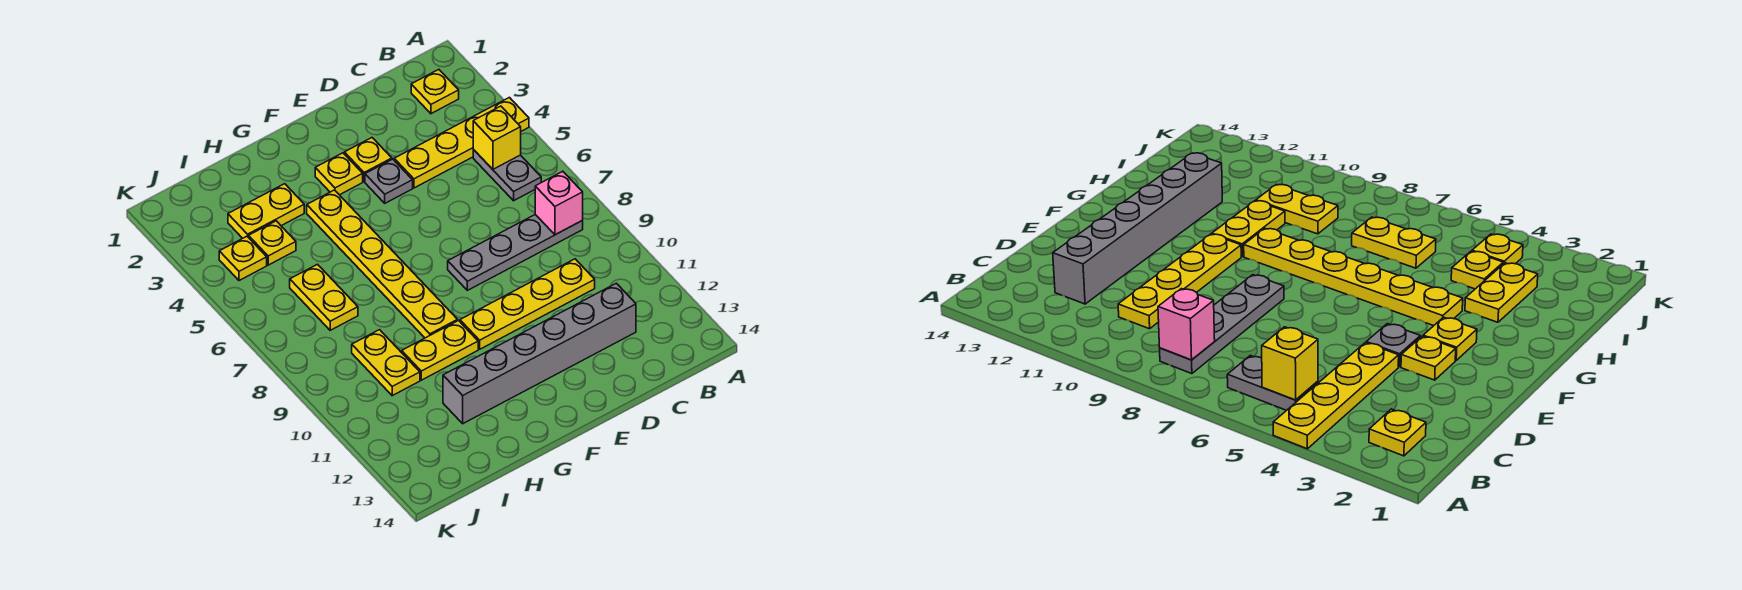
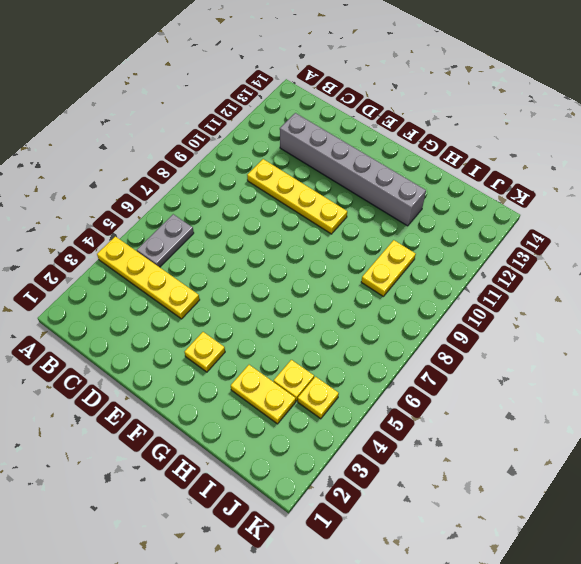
none -> yellow 1x1 plate [411,70,459,114]
none -> grey 1x4 plate [448,215,583,290]
none -> yellow 1x1 plate [344,138,392,182]

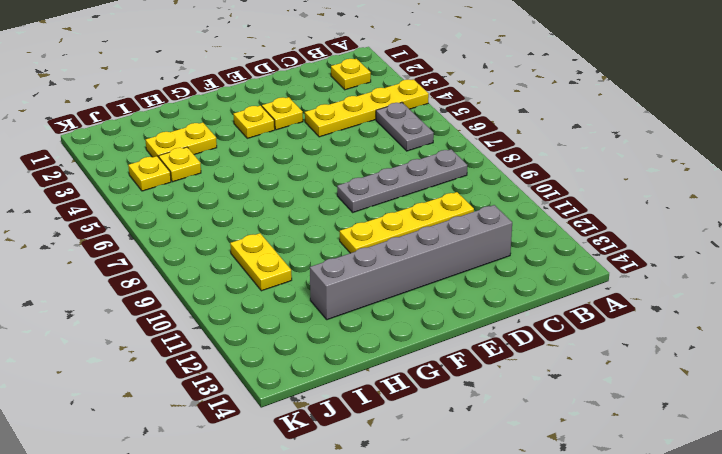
none -> grey 1x1 plate [365,159,413,203]
none -> yellow 1x6 plate [307,190,458,338]
none -> yellow 1x2 plate [402,321,478,380]

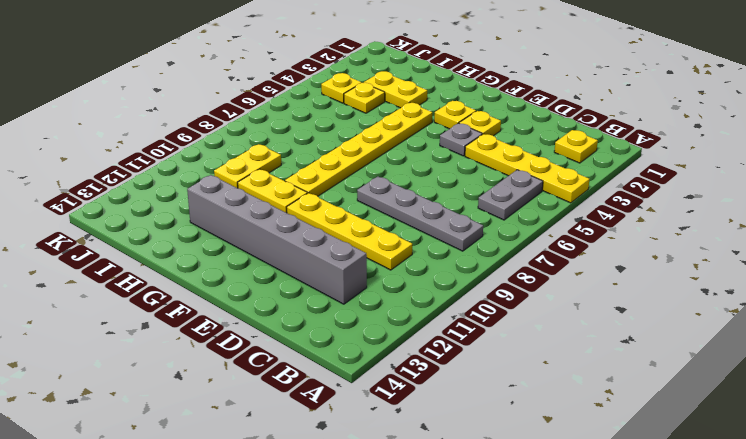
none -> yellow 1x2 plate [290,264,358,330]
none -> yellow 1x1 brick [473,106,521,169]
none -> pink 1x1 brick [535,171,583,235]

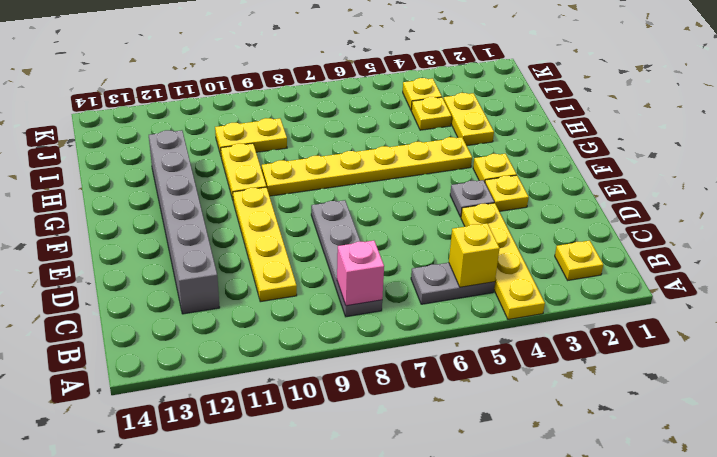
none -> yellow 1x2 plate [290,264,358,330]

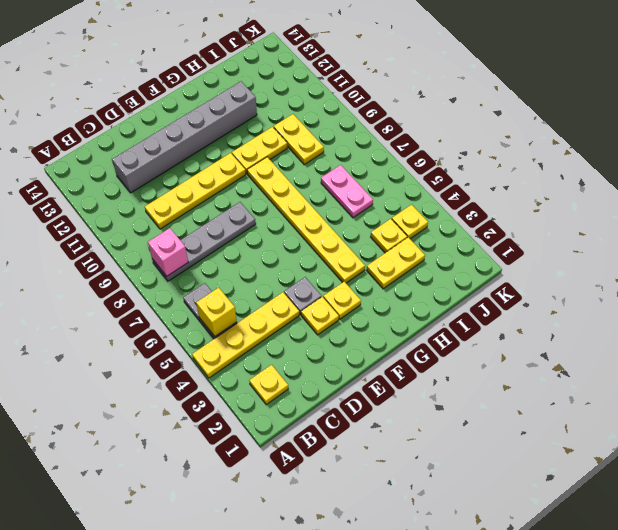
pink 1x2 plate [321,165,373,218] -> yellow 1x2 plate [290,264,358,330]

